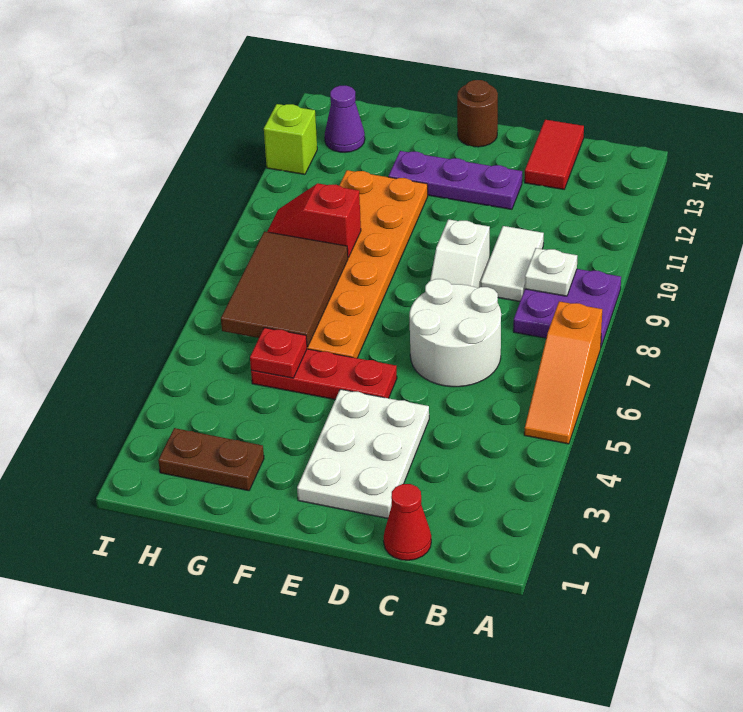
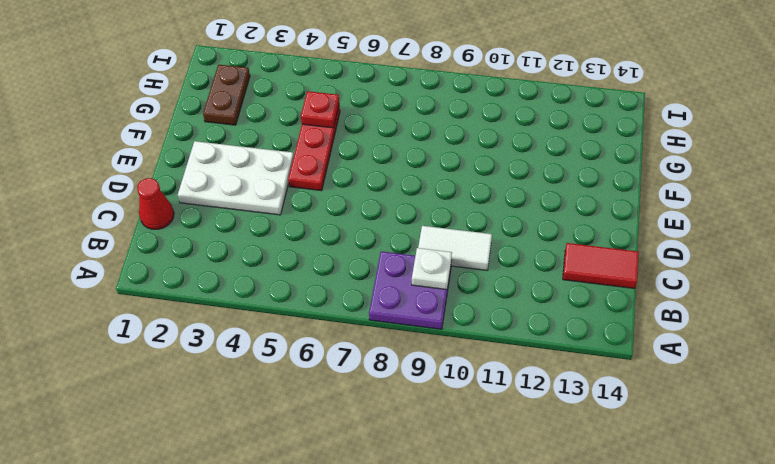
none -> orange 1x3 slope [524,301,602,444]
none -> white 2x2 round brick [409,279,501,387]
none -> white 1x2 slope [430,219,490,288]

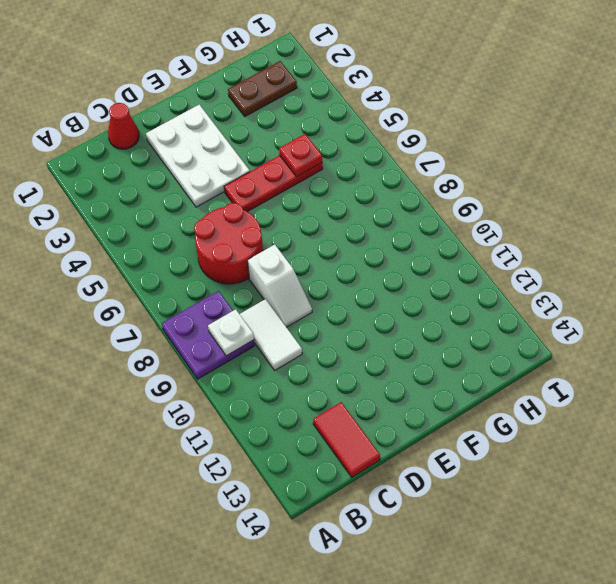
red 2x2 round brick [194,203,263,284] -> white 2x2 round brick [409,279,501,387]
white 1x2 slope [248,245,312,327] -> white 1x2 slope turned to [430,219,490,288]
none -> orange 1x3 slope [524,301,602,444]
none -> purple 1x3 plate [388,151,522,209]
none -> brown 1x1 round brick [457,80,498,147]

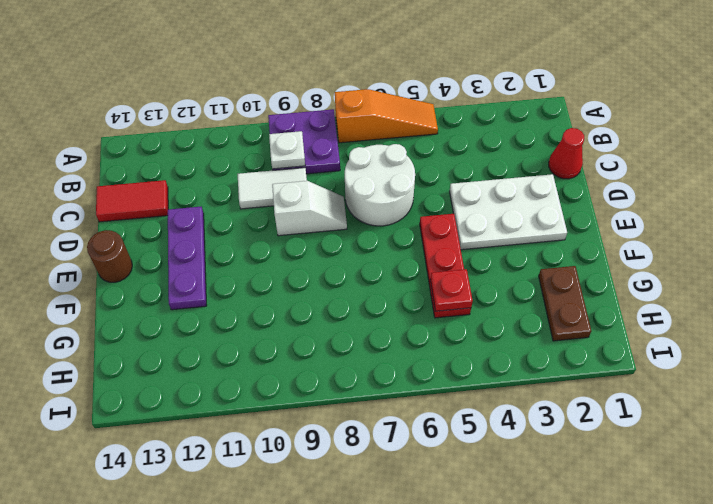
none -> orange 2x6 plate [307,170,428,358]
none -> purple 1x1 cone [325,86,365,152]
none -> lime 1x1 brick [264,104,317,174]

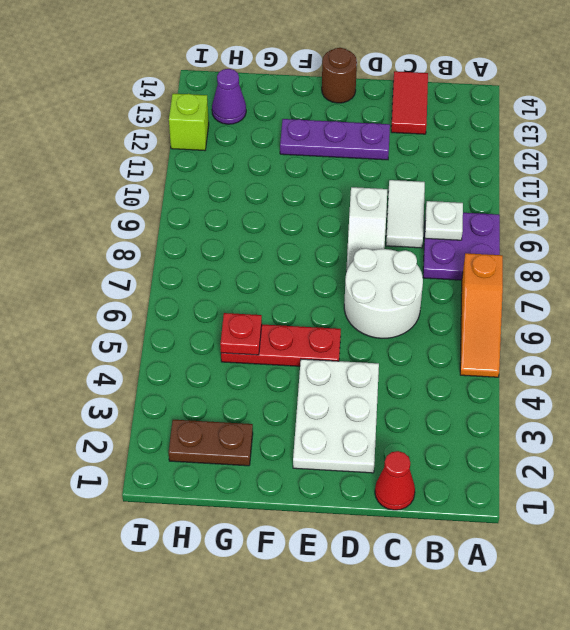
none -> orange 2x6 plate [307,170,428,358]
none -> brown 2x3 tile [221,232,348,347]
none -> red 1x2 slope [267,183,361,258]

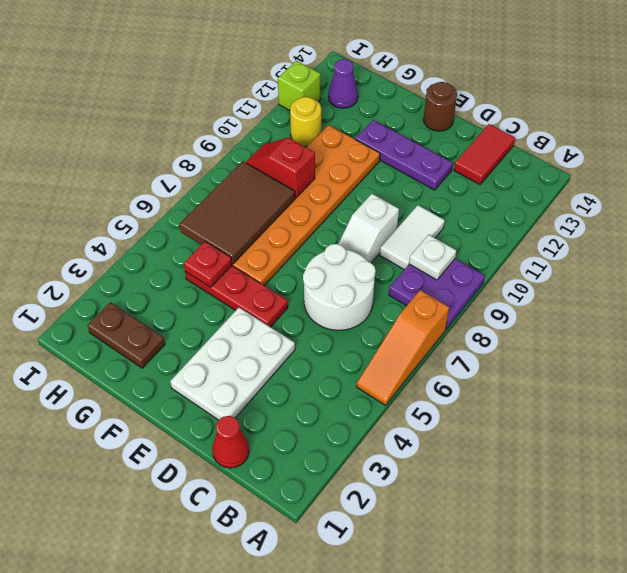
yellow 1x1 round brick [290,97,321,146] -> none

